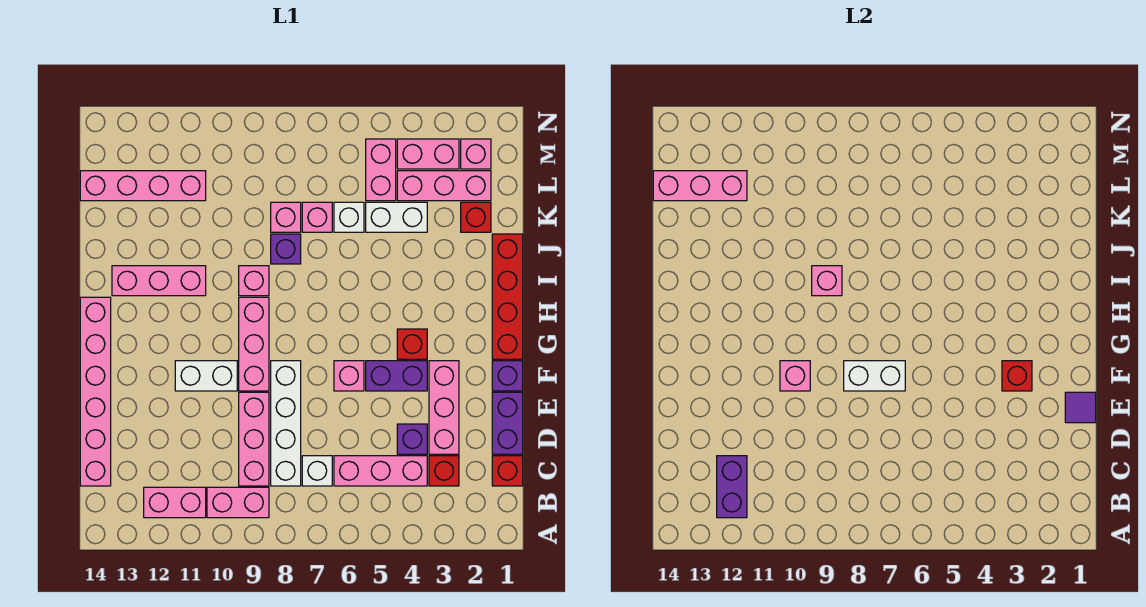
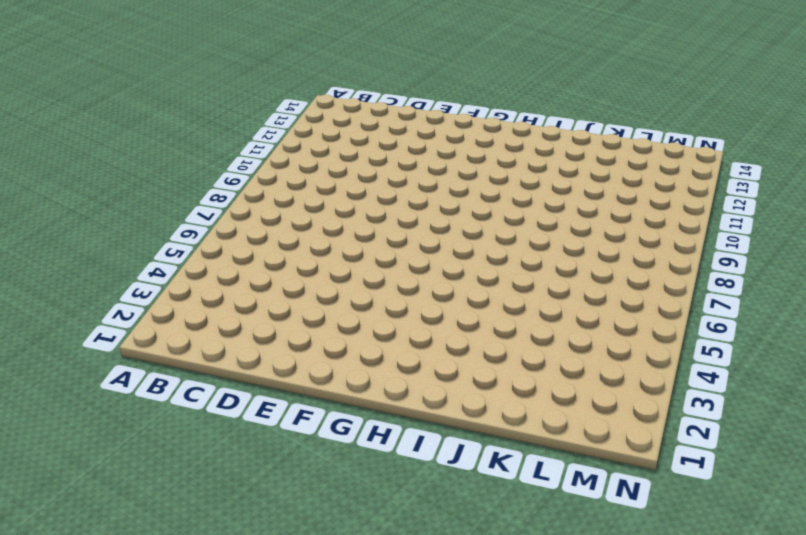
none -> pink 1x2 brick [207,487,269,518]
none -> pink 1x2 brick [144,487,206,518]
none -> red 1x1 brick [492,456,523,486]
none -> red 1x1 brick [429,456,459,486]

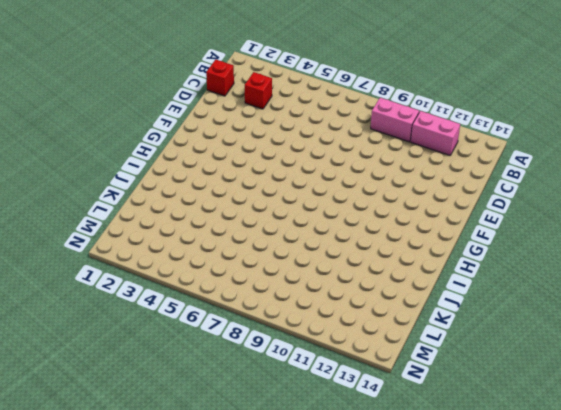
none -> pink 1x3 brick [334,456,427,486]
none -> white 1x1 brick [302,456,332,486]
none -> white 1x4 brick [271,361,301,486]
none -> pink 1x3 brick [239,392,269,486]

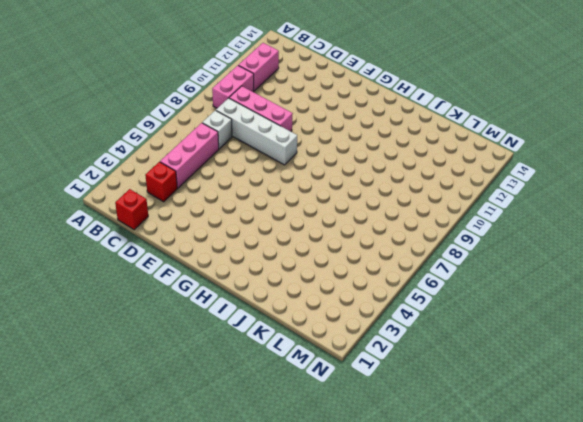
none -> pink 1x6 brick [80,297,111,486]
none -> purple 1x2 brick [492,392,523,454]
none -> pink 1x3 brick [429,361,459,454]
none -> purple 1x1 brick [397,424,427,454]

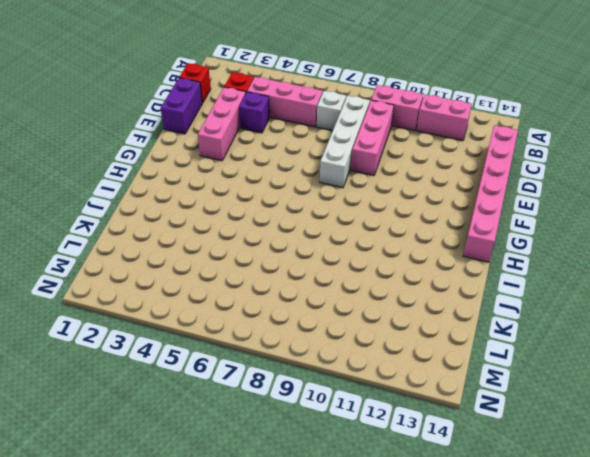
none -> purple 1x1 brick [492,361,523,391]
none -> purple 1x2 brick [366,361,427,391]
none -> pink 1x1 brick [334,361,364,391]
none -> pink 1x3 brick [239,297,269,391]

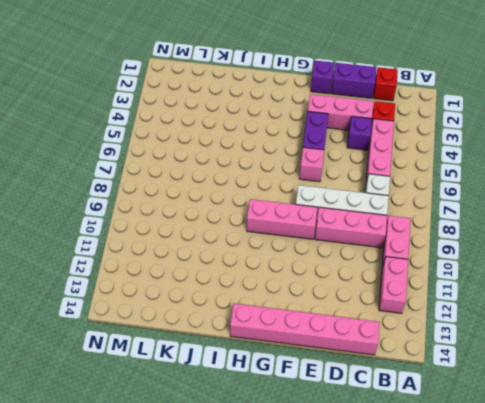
none -> white 1x2 brick [175,361,237,391]
none -> red 1x4 brick [492,234,523,359]
none -> red 1x1 brick [397,329,427,359]
none -> pink 1x1 brick [239,266,269,296]

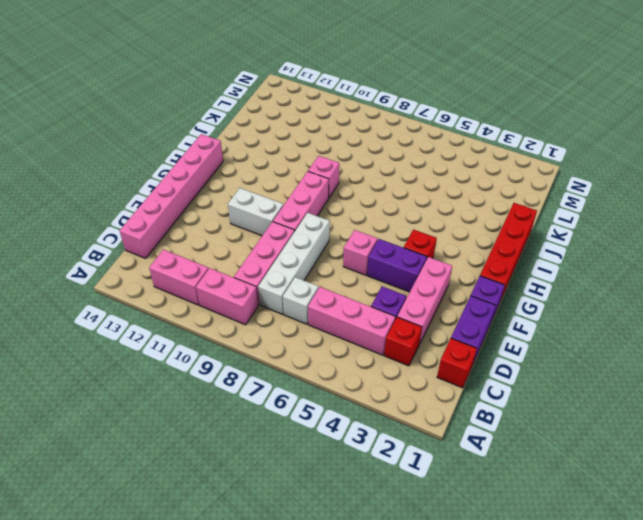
none -> pink 1x3 brick [112,266,206,296]
none -> purple 1x1 brick [271,234,301,264]
none -> red 1x1 brick [461,202,491,232]
none -> white 1x2 brick [366,202,427,232]

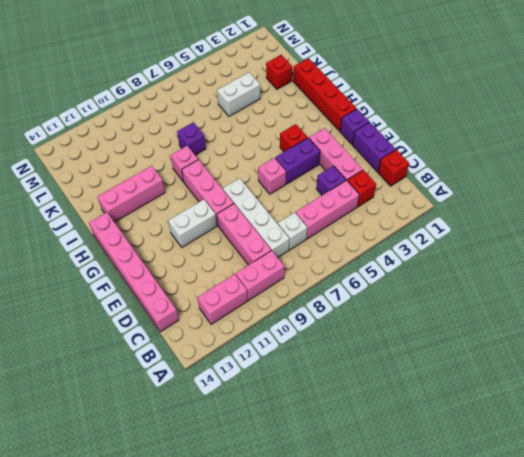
none -> white 1x1 brick [334,202,364,232]
none -> pink 1x1 brick [302,202,332,232]
none -> pink 1x1 brick [271,202,301,232]
none -> pink 1x3 brick [397,171,491,201]

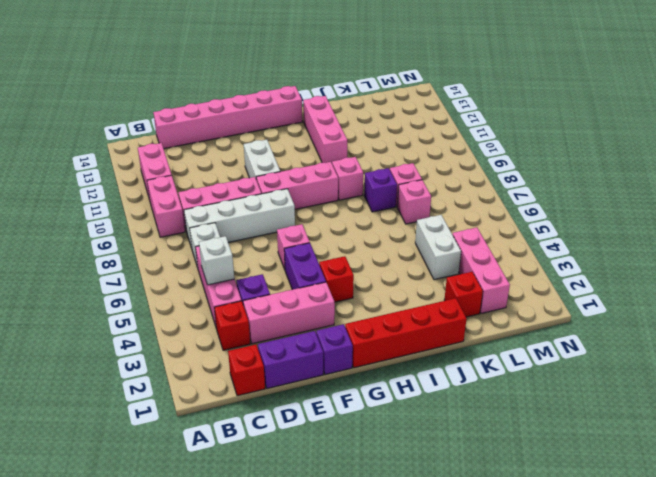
white 1x1 brick [199,236,234,285] -> white 1x1 brick moved to [334,202,364,232]
none -> pink 1x2 brick [366,139,396,201]
none -> pink 1x4 brick [80,171,206,201]
none -> pink 1x1 brick [461,139,491,169]
none -> pink 1x2 brick [397,139,459,169]

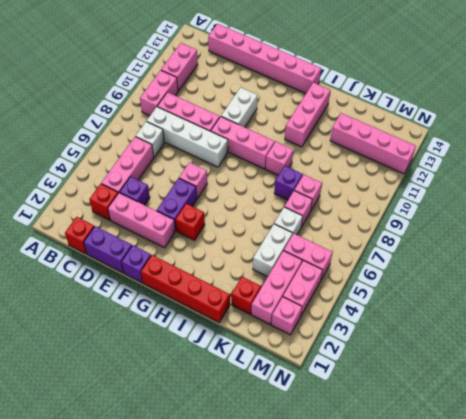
pink 1x4 brick [330,113,416,174] -> pink 1x4 brick turned to [80,171,206,201]
none -> purple 1x2 brick [717,456,747,518]
none -> purple 1x1 tile [1065,392,1096,423]
none -> red 1x1 brick [1002,361,1032,391]
none -> white 1x2 brick [844,361,905,391]

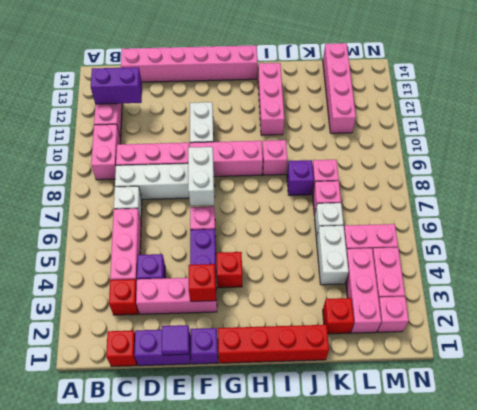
none -> pink 1x1 brick [780,361,810,391]
none -> pink 1x1 brick [812,266,842,296]
none -> pink 1x3 brick [653,171,747,201]

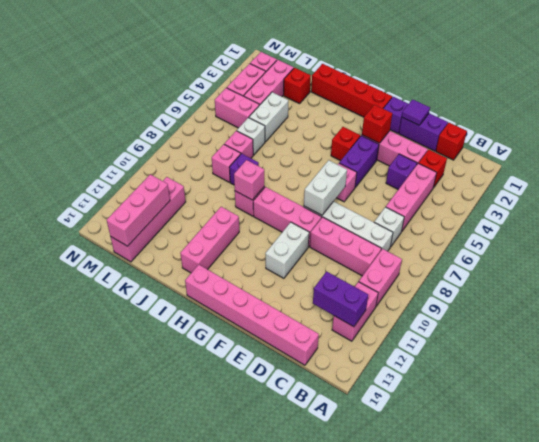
none -> pink 1x1 brick [780,361,810,391]

